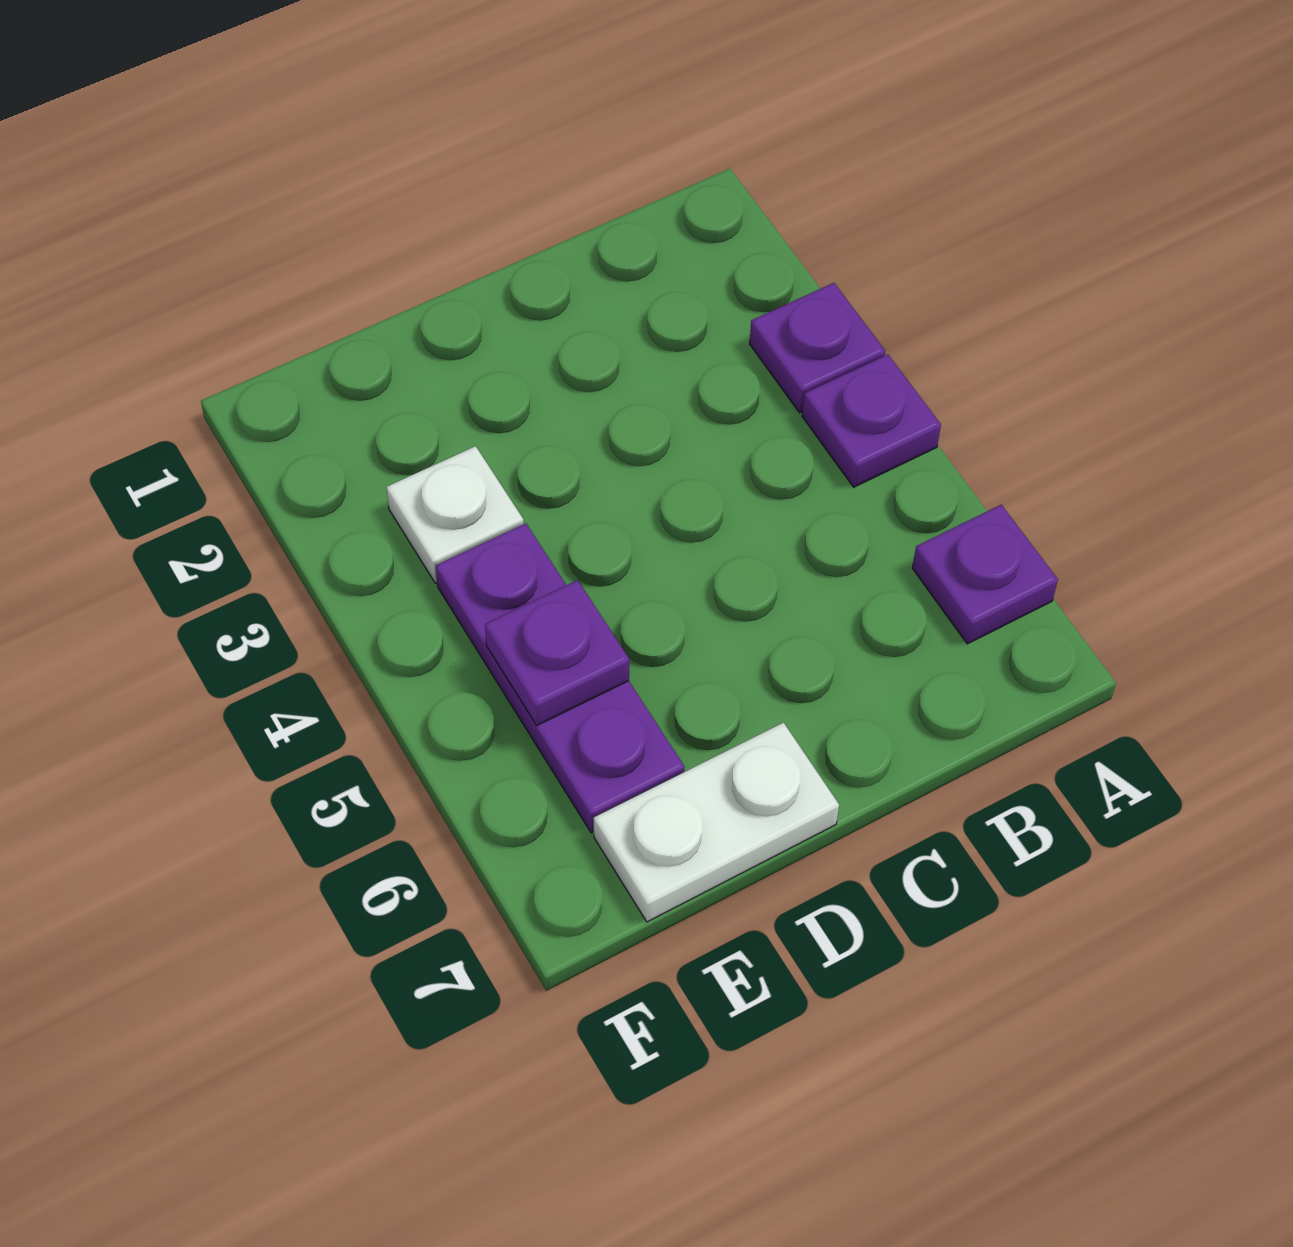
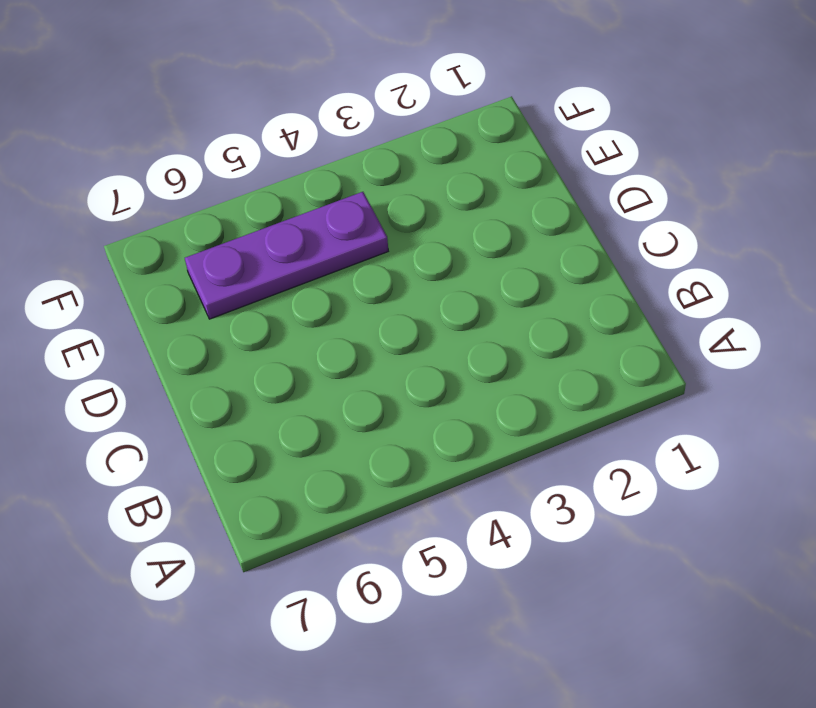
none -> purple 1x1 plate [749,283,885,413]
none -> purple 1x1 plate [802,354,941,487]

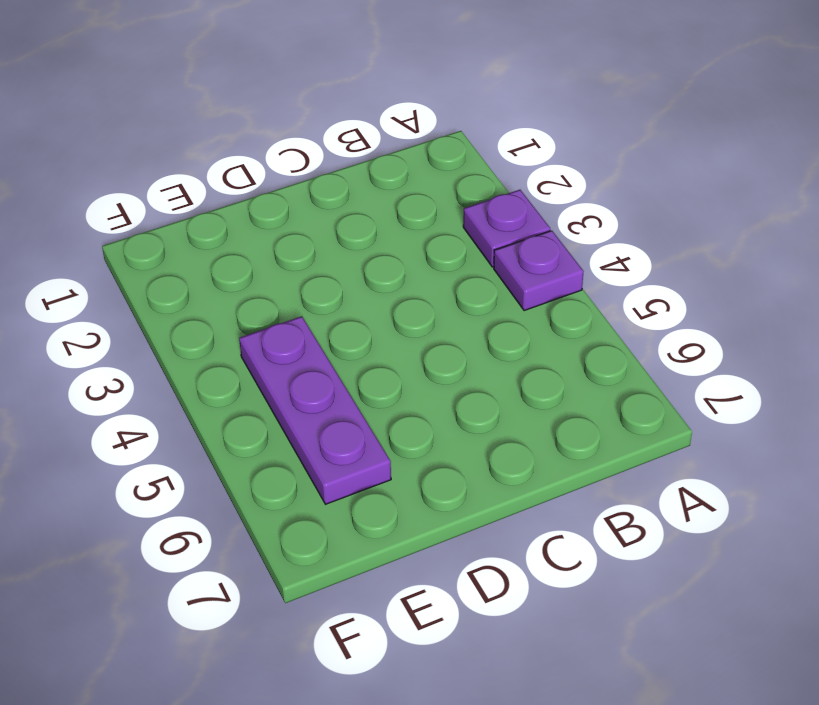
none -> purple 1x1 plate [912,505,1058,644]
none -> white 1x2 plate [594,723,839,922]

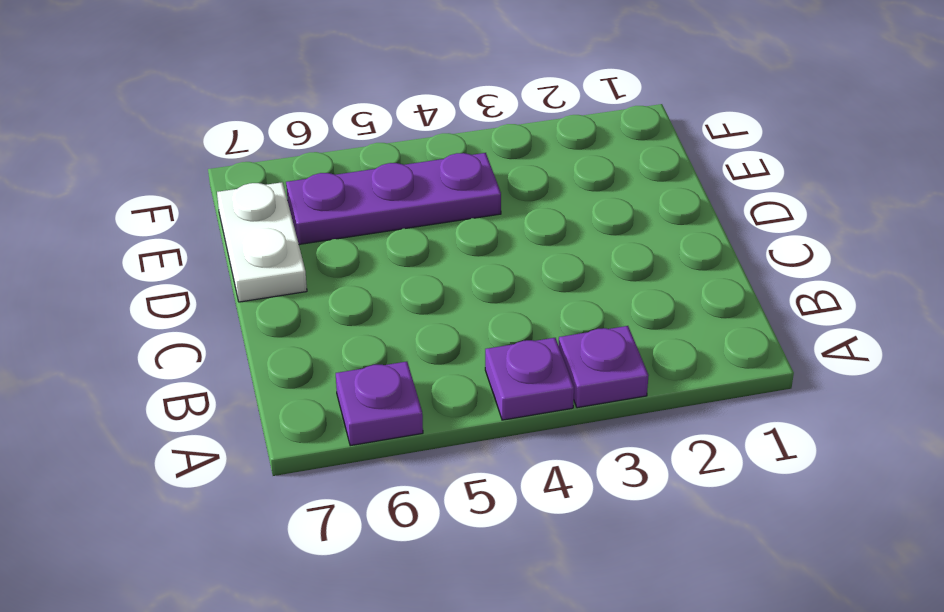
none -> white 1x1 plate [386,446,524,583]
none -> purple 1x1 plate [485,580,629,725]

